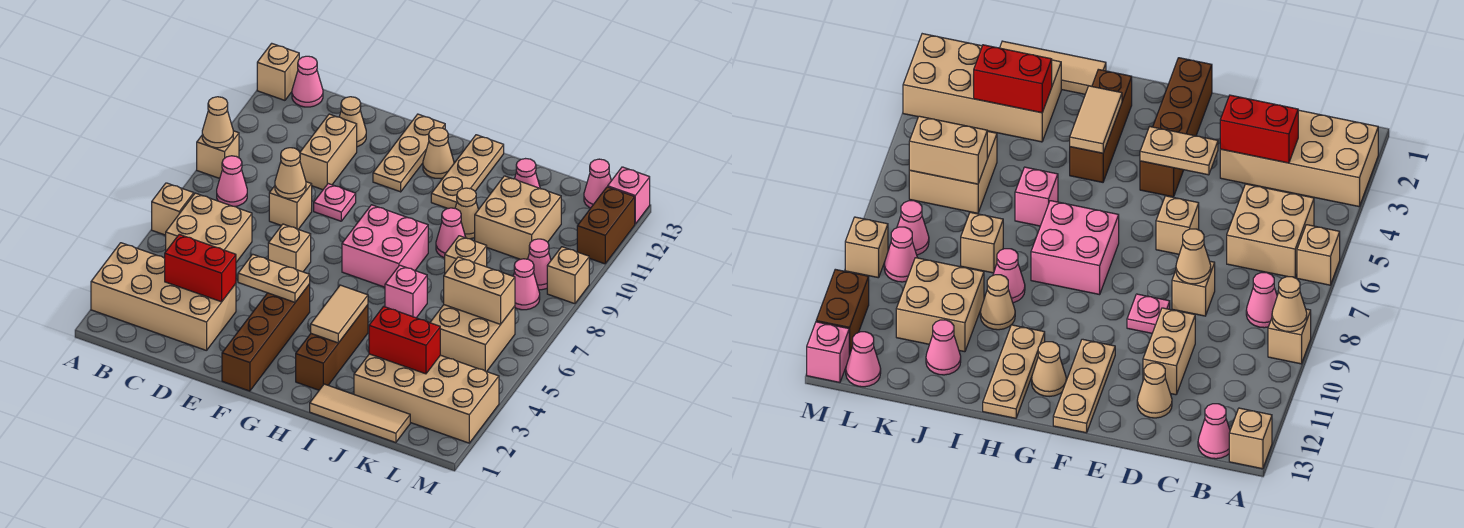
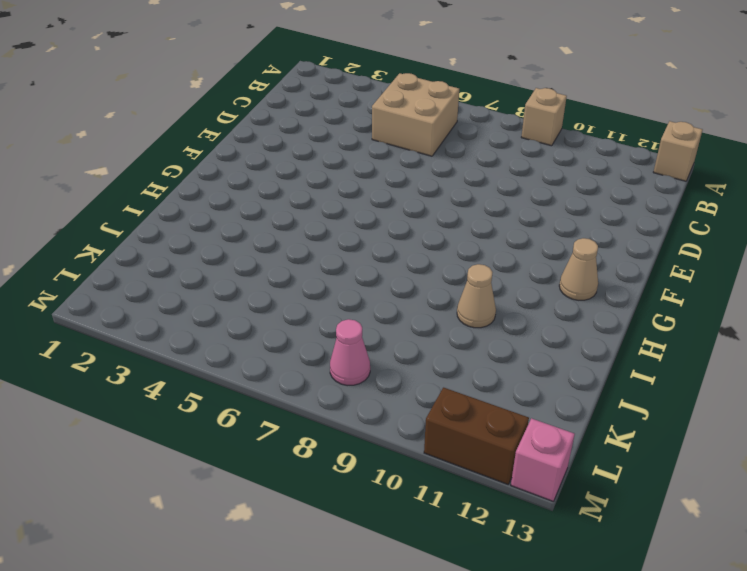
none -> tan 2x4 brick [91,243,236,351]
none -> tan 1x1 brick [152,183,194,235]
none -> pink 1x1 cone [217,156,247,207]
none -> pink 1x1 cone [292,56,323,107]

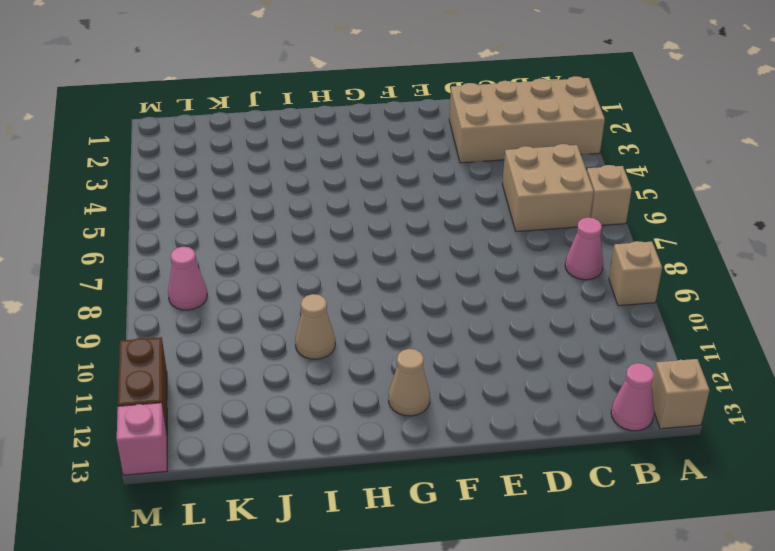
none -> tan 1x1 brick [269,182,312,229]
none -> tan 1x2 brick [300,114,357,190]
none -> tan 1x1 cone [339,97,366,147]
none -> tan 1x1 brick [268,224,311,272]

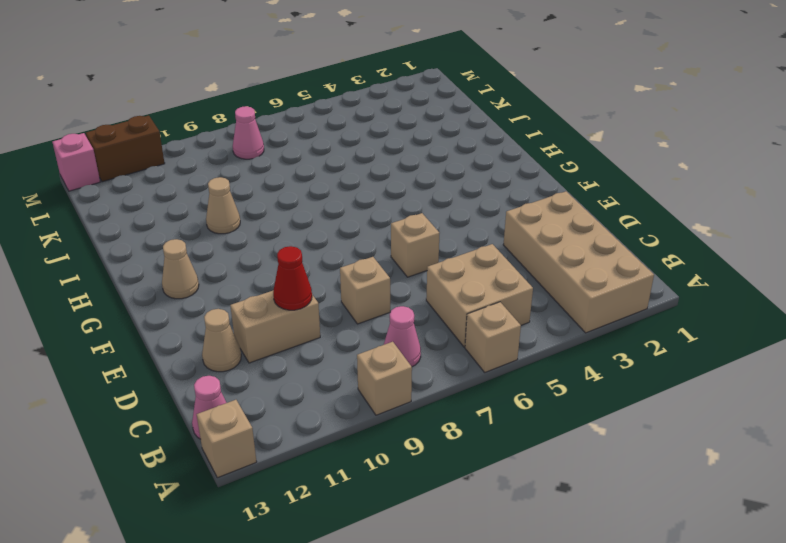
red 1x1 cone [273,246,312,310] -> none
none -> pink 1x1 plate [314,184,356,221]
none -> brown 1x4 brick [222,284,310,391]
none -> tan 1x3 plate [373,114,445,192]
none -> pink 2x2 brick [342,205,428,287]

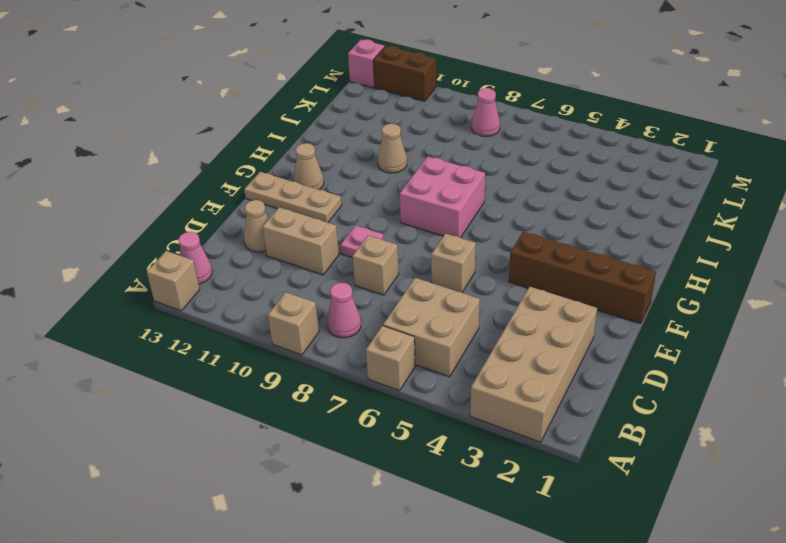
none -> brown 1x3 brick [296,305,368,390]
none -> tan 1x3 plate [431,135,504,209]
none -> tan 1x3 tile [310,384,410,443]
none -> pink 1x1 brick [385,265,427,318]

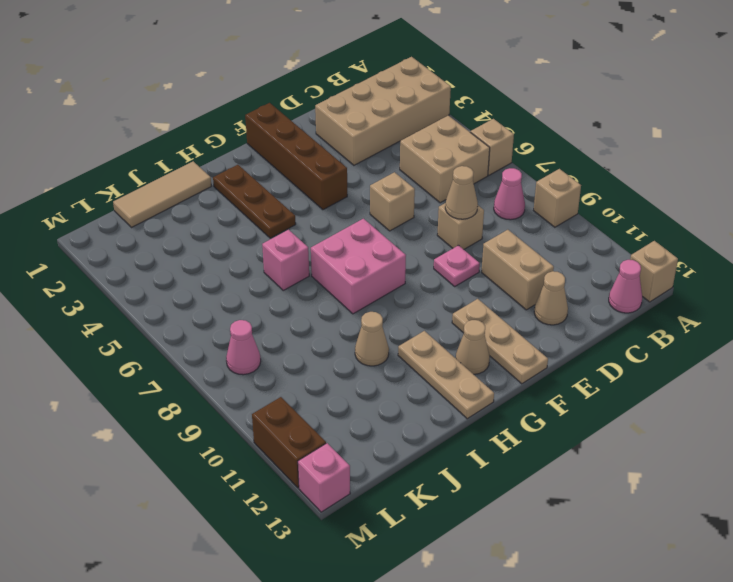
brown 1x3 plate [213,165,296,238] -> brown 1x3 brick [296,305,368,390]
none -> pink 1x1 cone [436,208,466,258]
none -> tan 2x4 brick [354,354,499,443]
none -> tan 1x1 brick [445,236,487,273]
none -> tan 2x2 brick [475,176,561,259]

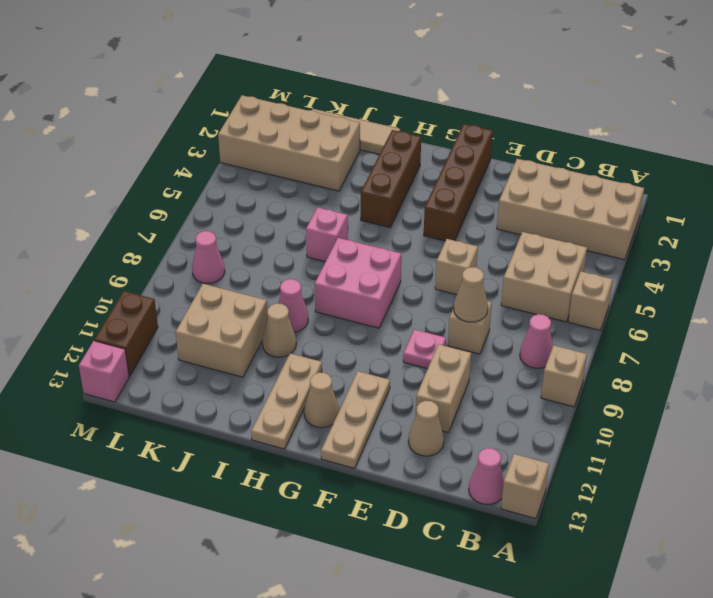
none -> tan 1x1 brick [445,236,487,273]
none -> pink 1x1 cone [515,159,540,188]
none -> tan 2x2 brick [430,305,515,372]
none -> pink 1x1 cone [528,239,551,290]

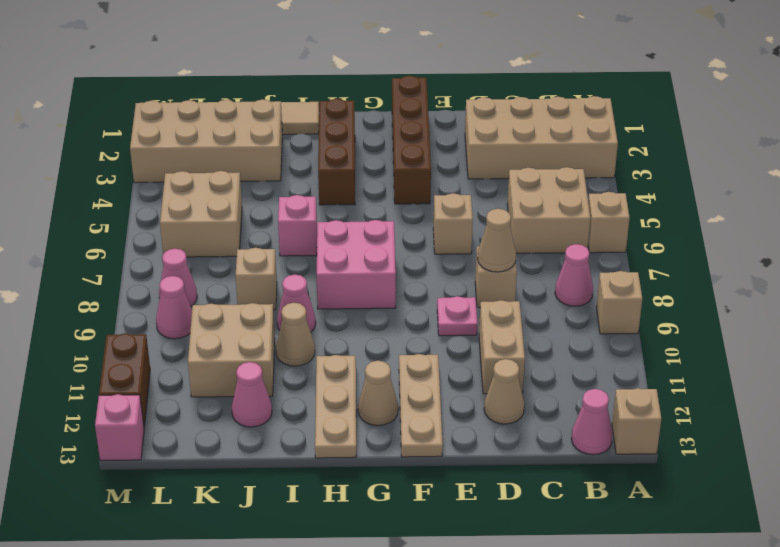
none -> pink 1x1 cone [584,159,611,208]
none -> tan 1x1 brick [547,247,589,304]
none -> tan 1x1 cone [202,97,233,148]
none -> red 1x2 brick [165,234,236,302]

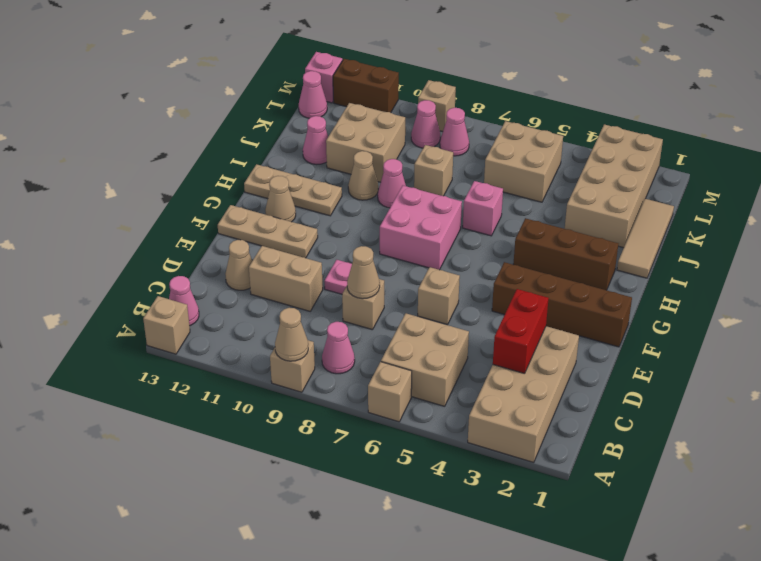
none -> tan 1x2 plate [238,254,310,302]
none -> tan 1x2 tile [311,285,368,343]
none -> red 1x2 brick [369,307,440,374]
none -> tan 1x2 brick [444,257,515,324]

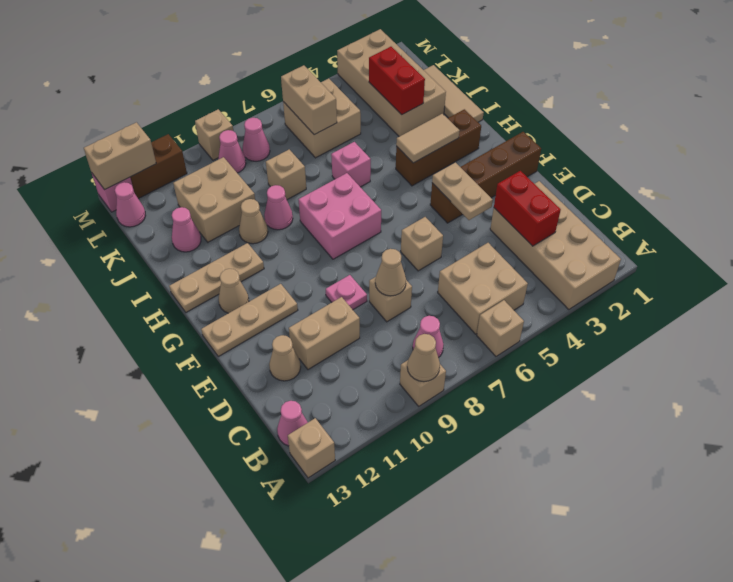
tan 1x2 brick [84,122,156,190] -> none

